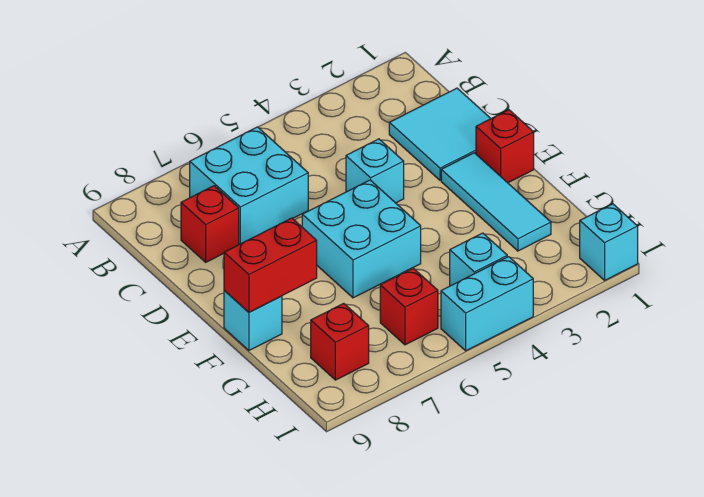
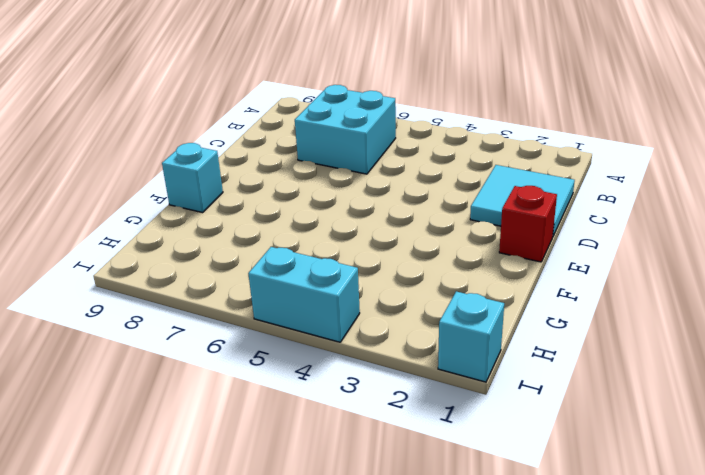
none -> red 1x1 brick [181,186,239,262]
none -> cyan 1x1 brick [346,139,404,203]
none -> cyan 1x3 tile [441,153,551,251]

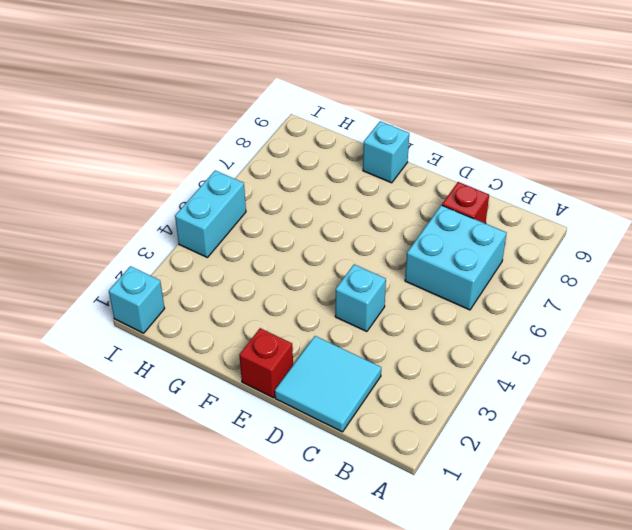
none -> cyan 1x3 tile [441,153,551,251]
none -> cyan 2x2 brick [302,180,421,298]
none -> cyan 1x1 brick [450,233,507,286]

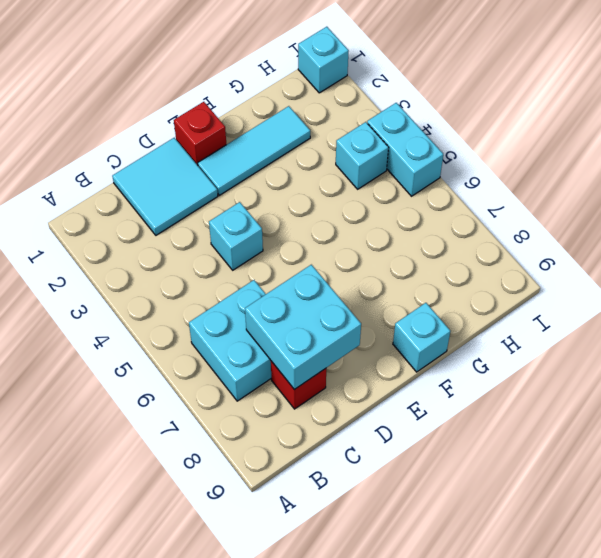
cyan 2x2 brick [245,265,361,390] -> cyan 2x2 brick moved to [302,180,421,298]
none -> red 1x1 brick [380,268,438,345]
none -> red 1x1 brick [311,303,369,380]
none -> red 1x2 brick [224,218,317,312]

